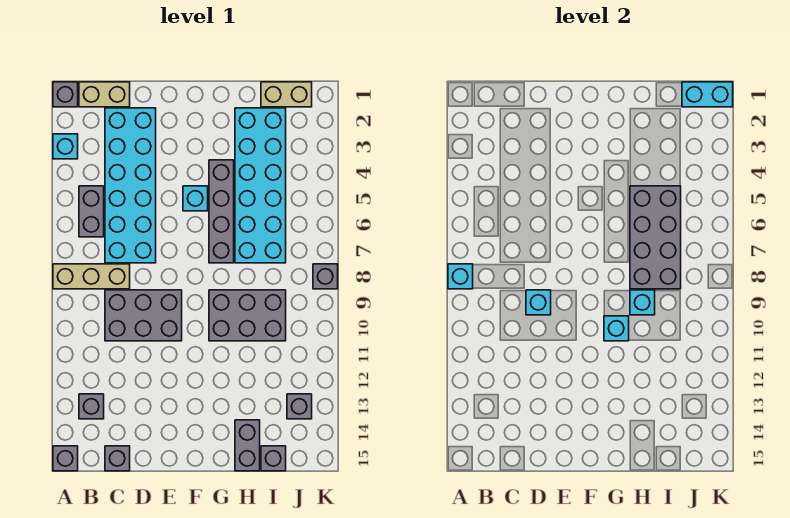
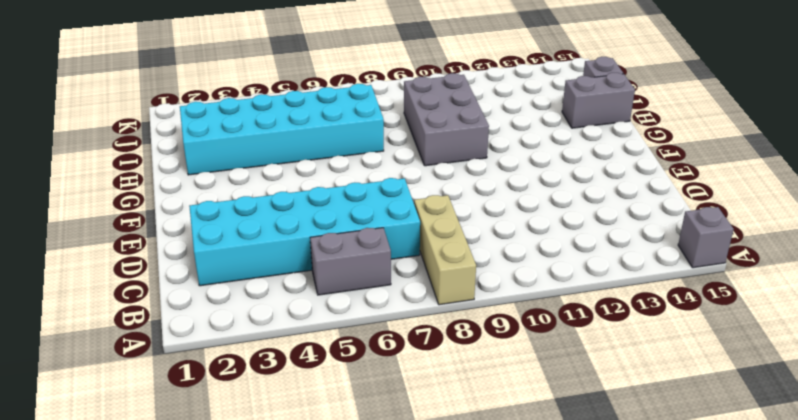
none -> grey 1x1 brick [53,82,78,107]
none -> cyan 1x1 brick [53,134,78,159]
none -> tan 1x2 brick [79,82,130,107]

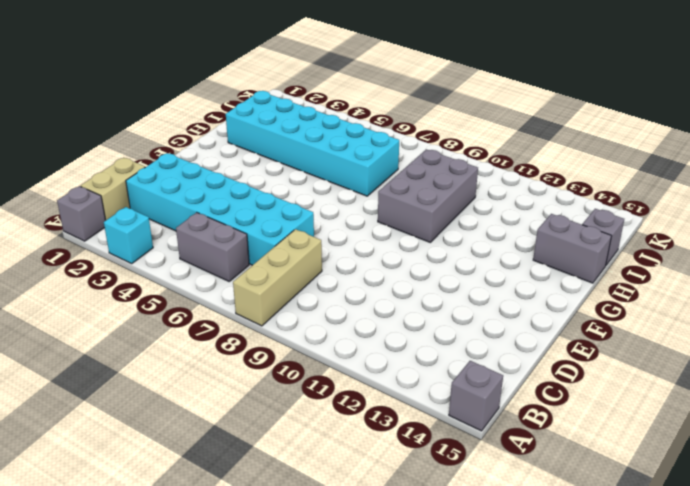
none -> grey 1x1 brick [79,394,104,419]
none -> grey 2x3 brick [105,290,182,341]
none -> grey 1x1 brick [105,446,130,471]

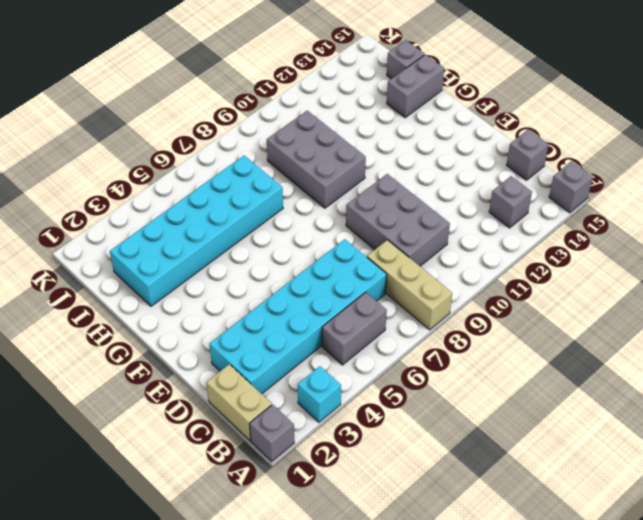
none -> cyan 1x1 brick [183,186,208,211]
none -> grey 1x4 brick [209,160,234,263]
none -> tan 1x2 brick [261,82,312,107]

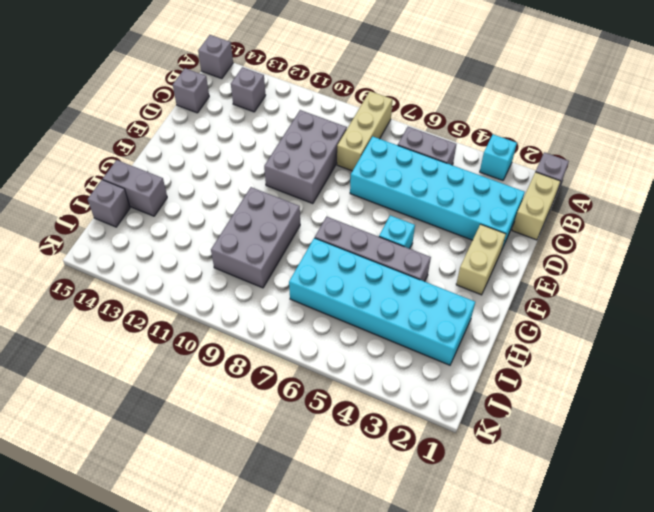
tan 1x2 brick [456,224,506,295] -> tan 1x2 brick moved to [261,82,312,107]
none -> grey 1x1 brick [287,394,312,419]
none -> grey 1x1 brick [313,264,338,289]
none -> cyan 1x1 brick [448,264,473,289]

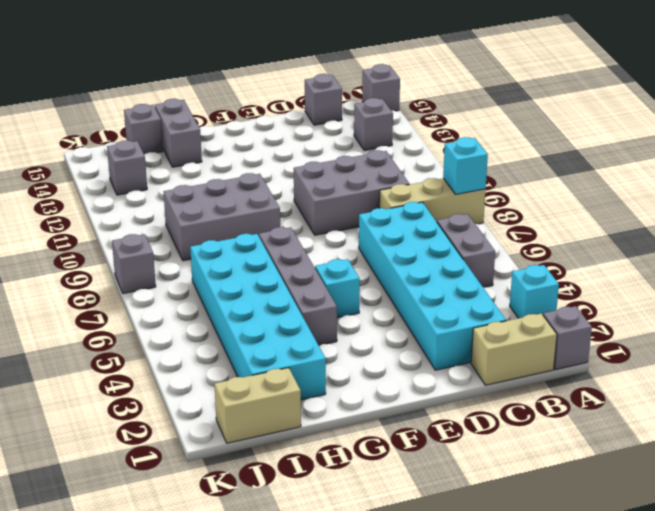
none -> cyan 1x1 brick [526,290,551,315]
none -> cyan 1x1 brick [604,316,629,341]
none -> grey 2x4 brick [630,186,681,289]

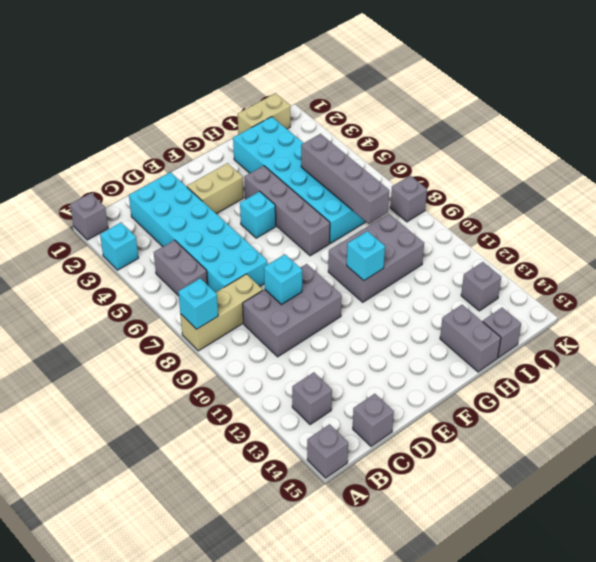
tan 1x2 brick [187,163,243,214] -> tan 1x2 brick moved to [79,82,130,107]
grey 1x4 brick [301,134,389,224] -> grey 2x4 brick [630,186,681,289]
none -> cyan 1x1 brick [630,290,655,315]
none -> cyan 1x2 brick [682,82,733,107]

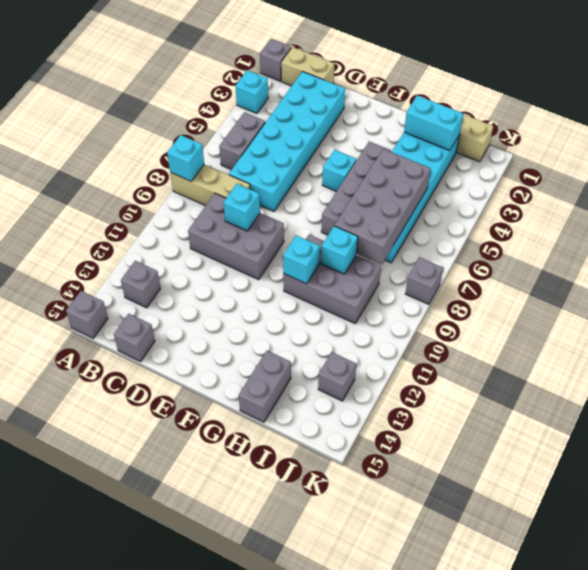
cyan 1x2 brick [404,95,463,151] -> cyan 1x2 brick moved to [682,82,733,107]
none -> grey 1x1 brick [261,446,286,471]

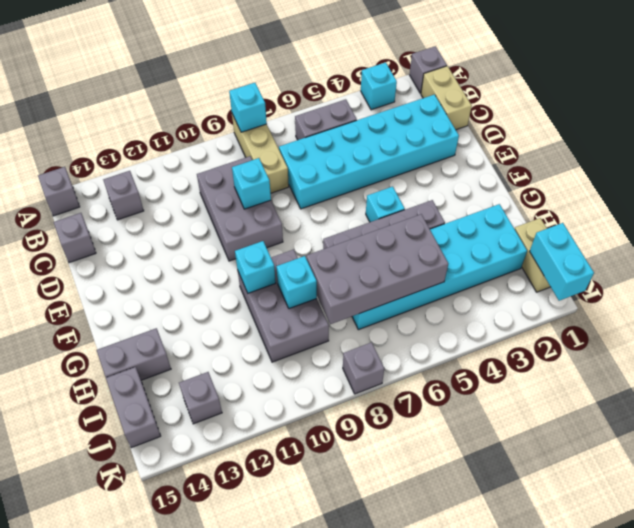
grey 1x2 brick [106,367,161,448] -> grey 1x1 brick [261,446,286,471]

